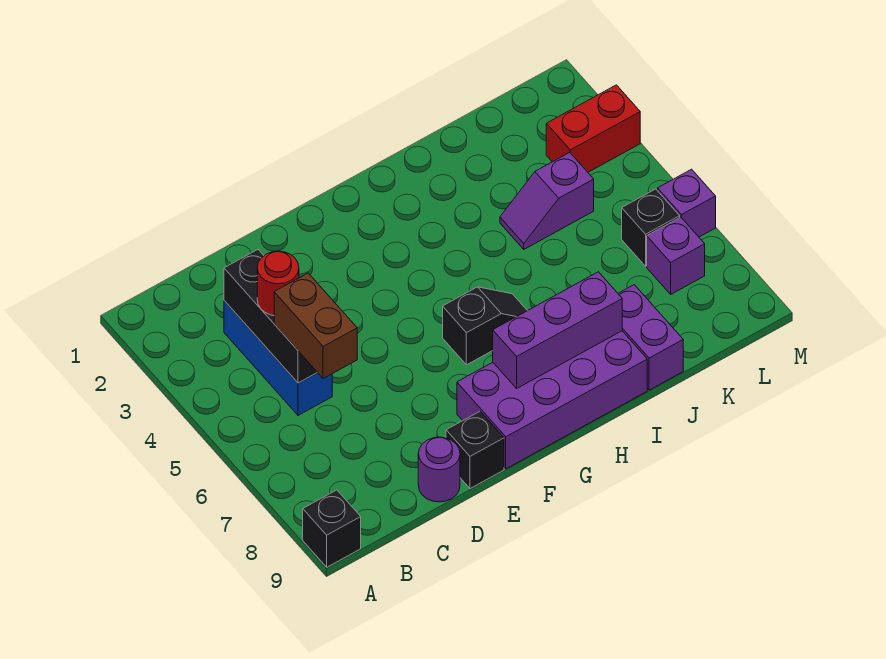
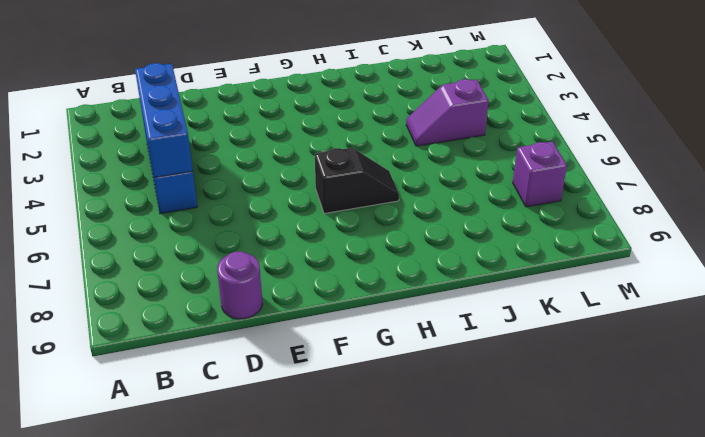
blue 1x3 brick [135,63,193,177] -> black 1x3 brick [224,250,317,383]
none -> black 1x1 brick [303,490,361,567]
none -> black 1x1 brick [446,411,504,489]
none -> purple 2x4 brick [457,331,647,469]

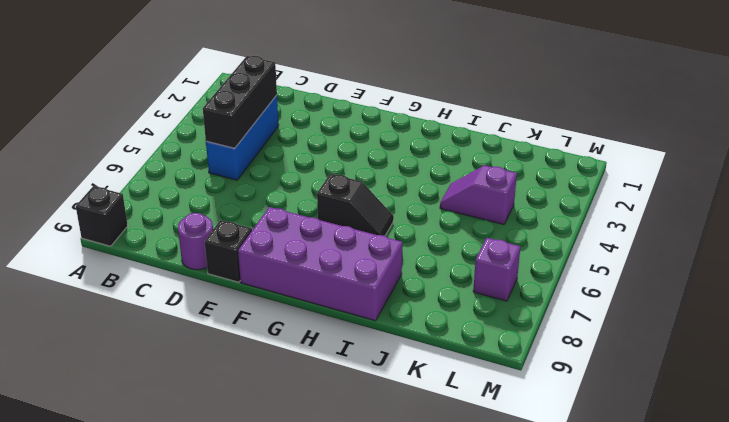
none -> purple 1x2 brick [618,285,683,390]
none -> red 1x2 brick [546,85,640,172]
none -> black 1x1 brick [622,189,680,266]

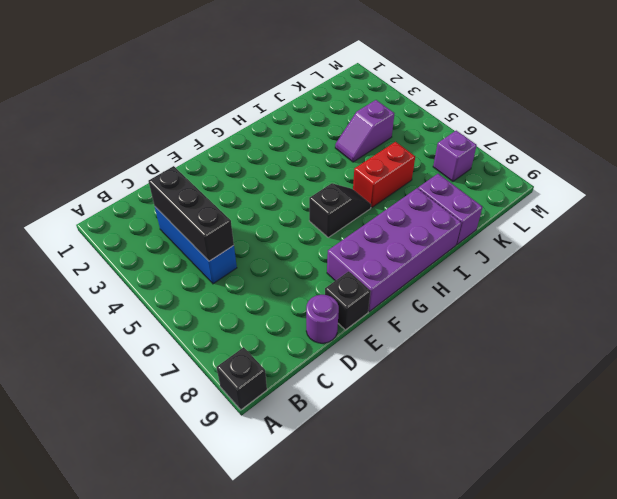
red 1x2 brick [353,142,415,207] -> red 1x2 brick moved to [546,85,640,172]
none -> black 1x1 brick [622,189,680,266]
none -> purple 1x1 brick [658,169,716,237]
none -> purple 1x3 brick [493,272,622,388]

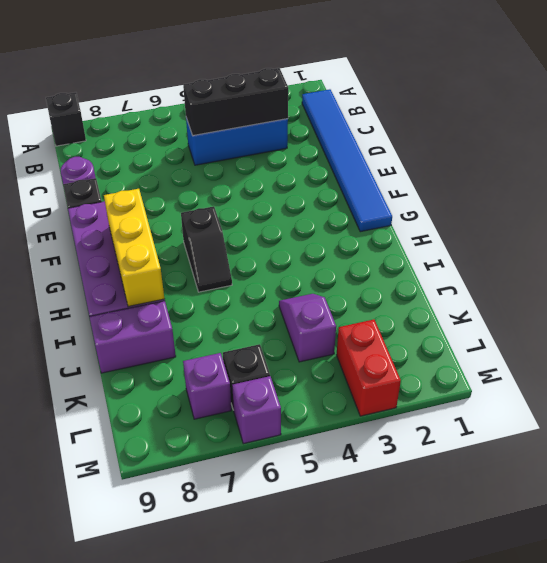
blue 1x6 tile [302,89,392,232] -> none
yellow 1x3 brick [104,189,164,307] -> purple 1x3 brick [493,272,622,388]
none -> red 1x1 round brick [257,251,299,315]
none -> brown 1x2 brick [274,273,357,379]

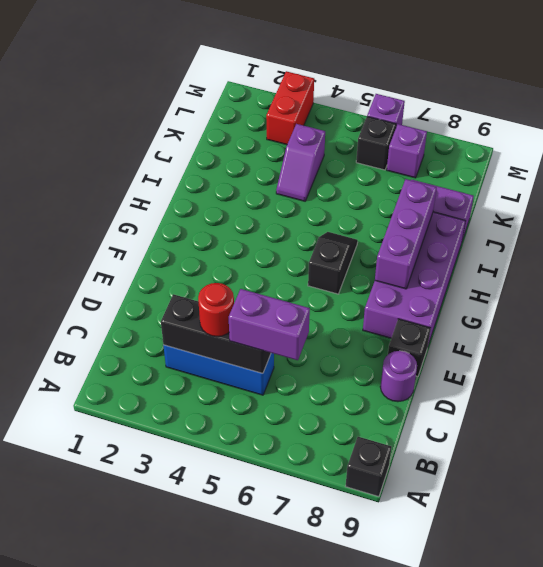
purple 1x2 brick [229,289,310,360] -> brown 1x2 brick [274,273,357,379]

